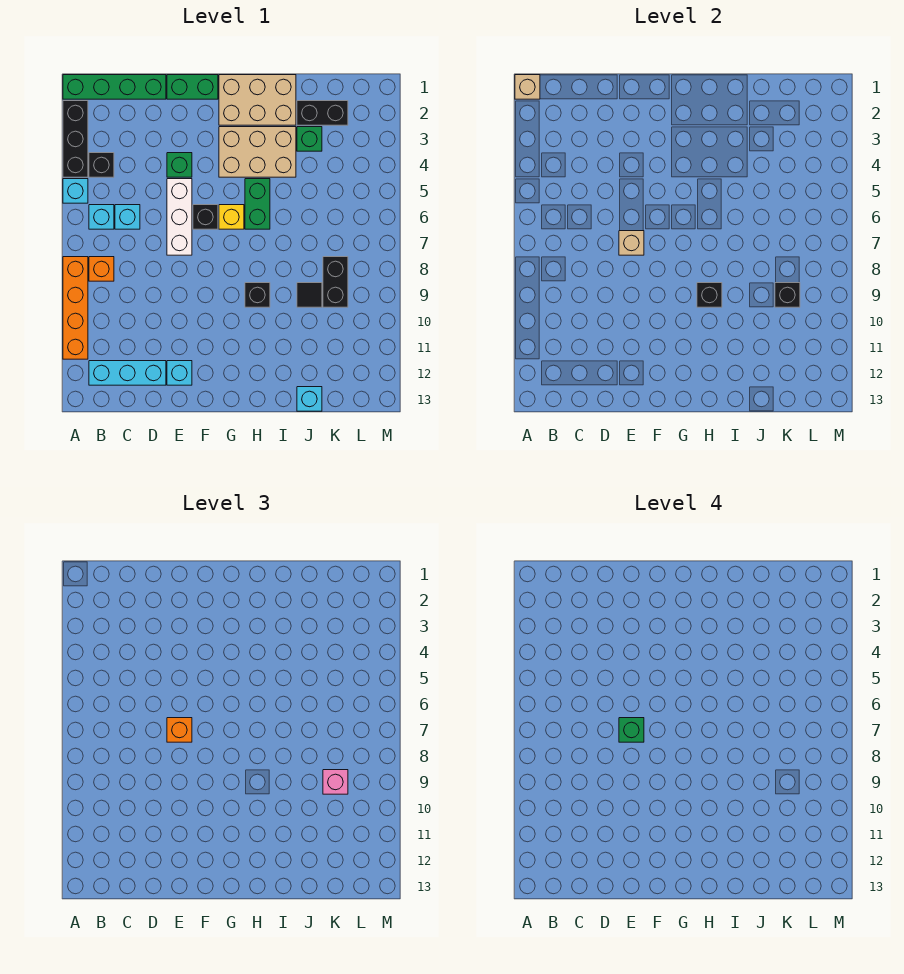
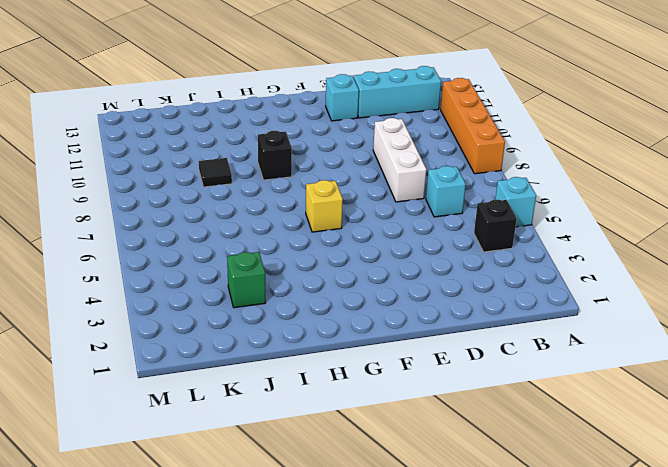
white 1x3 brick [373,118,426,202] -> white 1x3 brick moved to [167,179,192,255]
none -> green 1x4 brick [63,75,166,99]
none -> black 1x3 brick [63,101,88,177]
none -> cyan 1x1 brick [89,205,114,229]
none -> orange 1x1 brick [89,257,114,281]

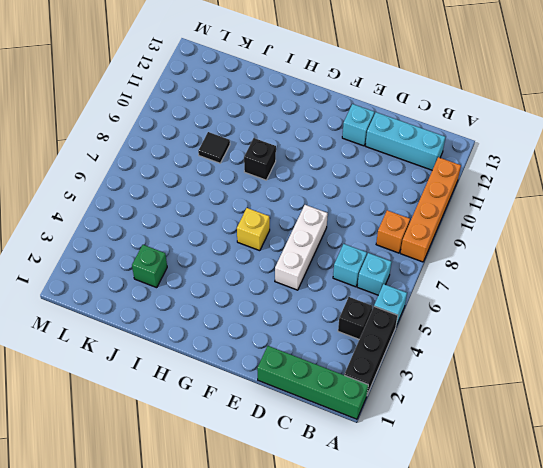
none -> green 1x2 brick [167,75,218,99]
none -> green 1x1 brick [167,153,192,177]
none -> black 1x1 brick [193,205,218,229]
none -> tan 2x3 brick [219,75,296,125]

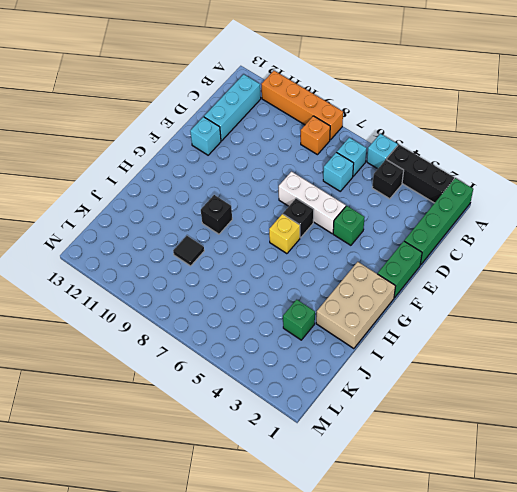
none -> tan 2x3 brick [219,127,296,177]
none -> green 1x2 brick [245,179,270,229]
none -> black 1x2 brick [297,101,348,125]
none -> cyan 1x1 brick [297,387,322,411]

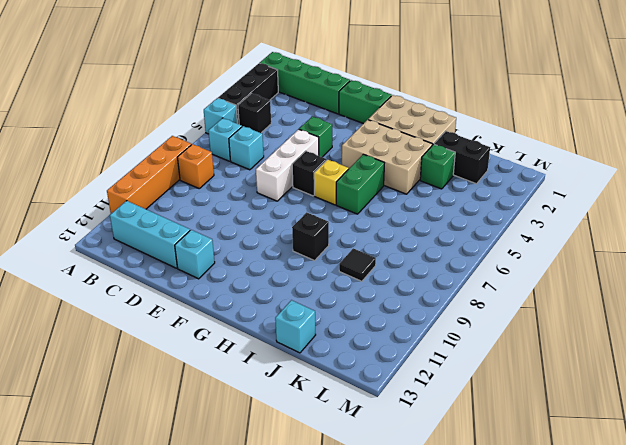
none -> black 1x2 brick [323,257,348,307]
none -> tan 1x1 brick [515,75,540,99]
none -> tan 1x1 brick [619,231,644,255]
none -> black 1x1 brick [697,283,722,307]

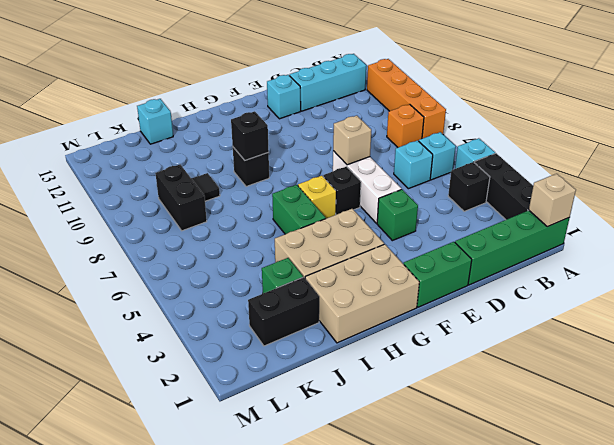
none -> black 1x1 brick [775,283,800,307]
none -> orange 1x1 brick [167,718,192,742]
none -> pink 1x1 brick [323,770,348,794]
none -> green 1x1 brick [619,718,644,742]

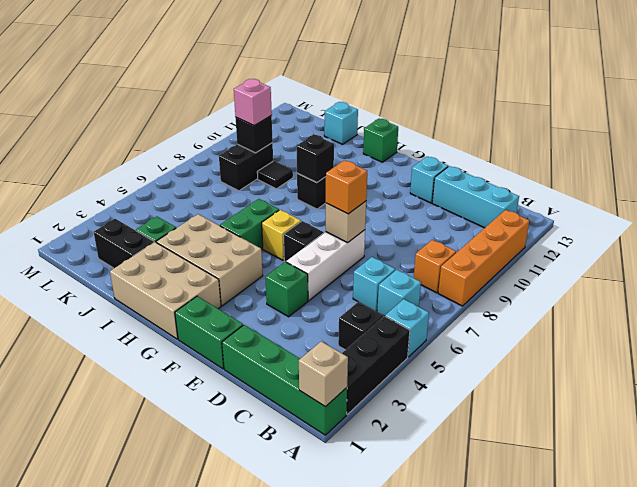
green 1x1 brick [363,119,398,162] -> green 1x1 brick moved to [619,718,644,742]

